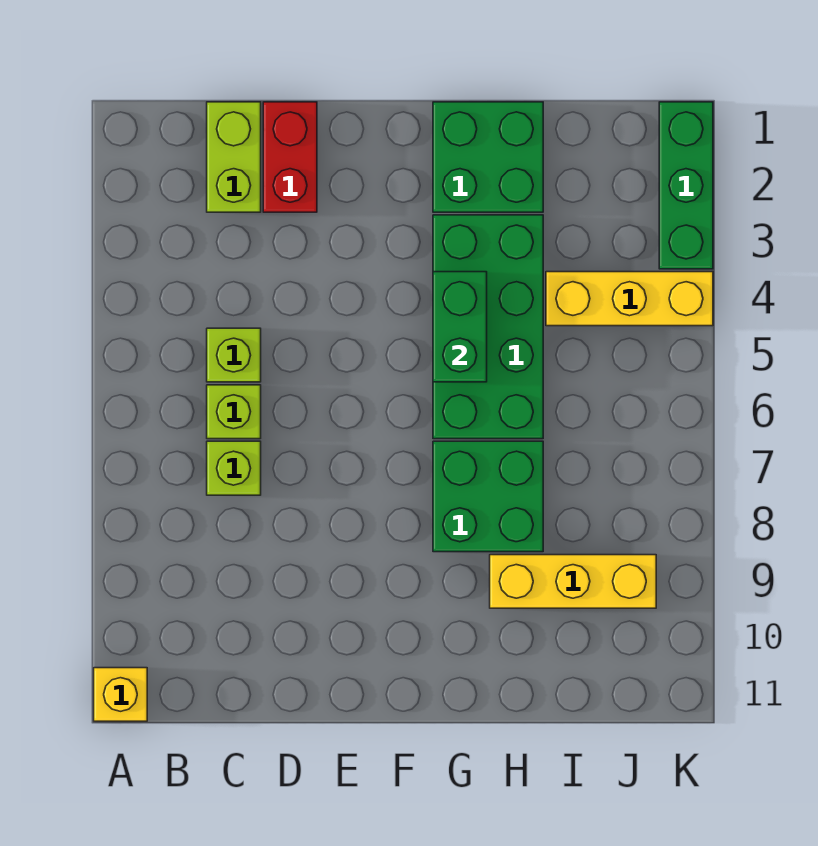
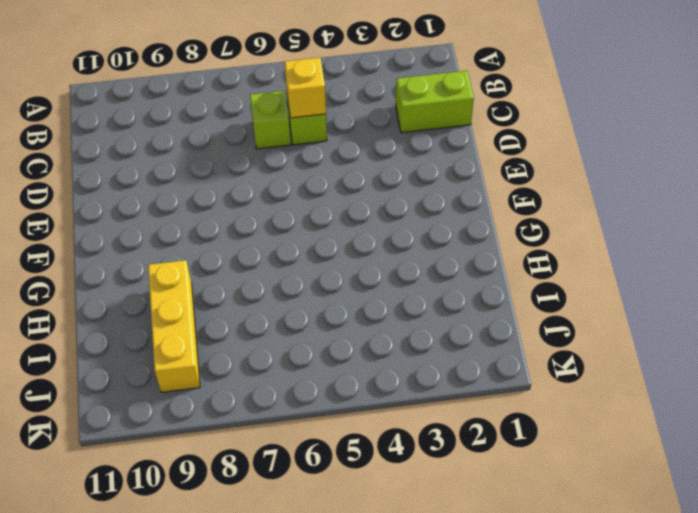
yellow 1x1 brick [284,57,326,118] -> yellow 1x1 brick moved to [94,668,147,721]
none -> lime 1x1 brick [207,441,261,495]
none -> red 1x2 brick [263,102,317,212]
none -> green 2x2 brick [433,102,543,212]

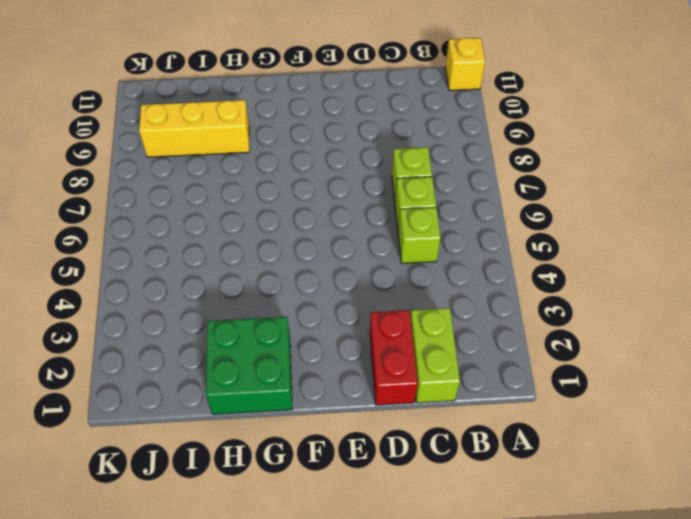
none -> green 2x4 brick [433,215,543,439]
none -> green 2x2 brick [433,441,543,552]
none -> yellow 1x3 brick [546,272,713,326]

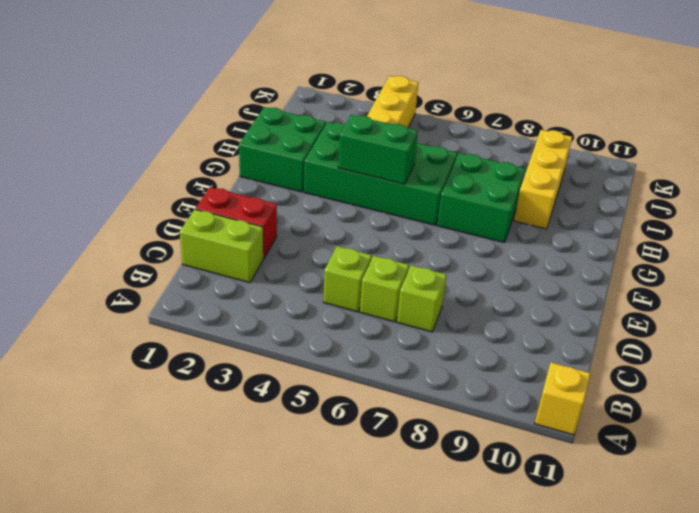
none -> green 1x3 brick [659,102,713,269]

